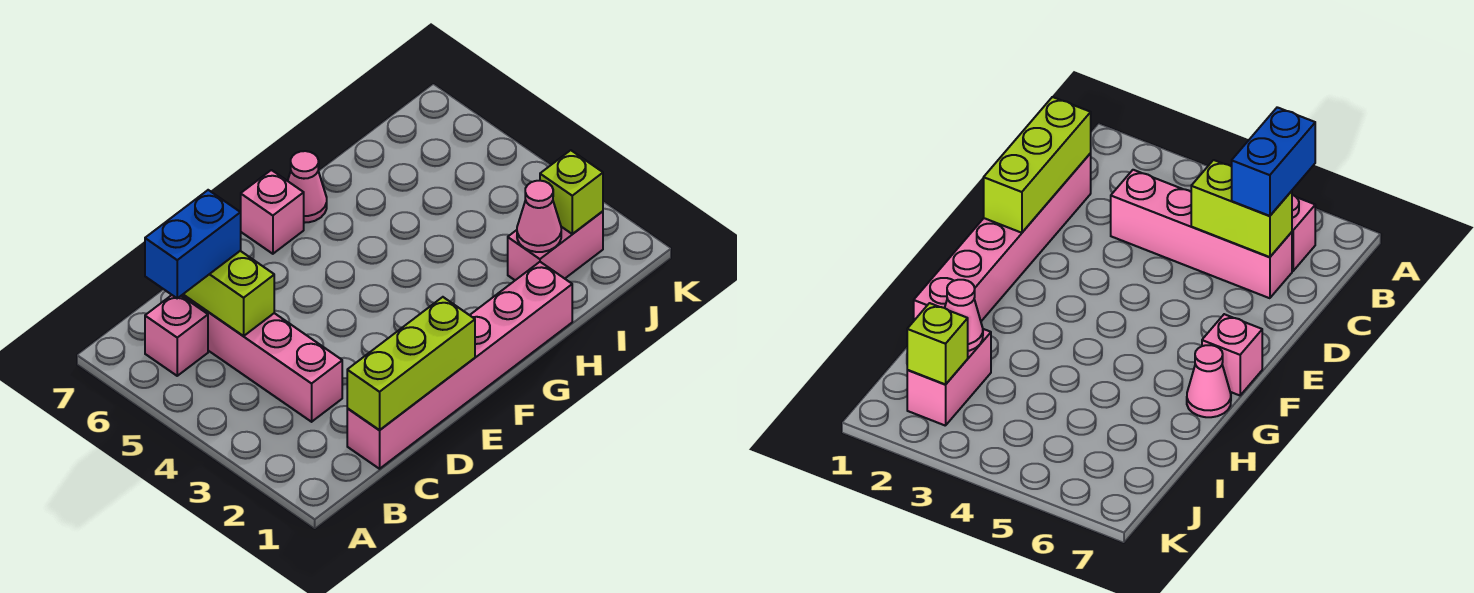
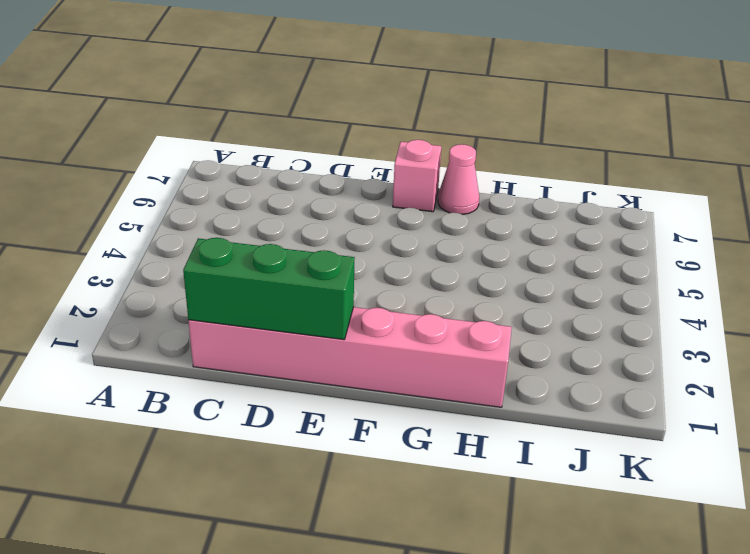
green 1x3 brick [183,238,355,340] -> lime 1x3 brick [347,297,475,430]
none -> pink 1x1 brick [145,295,208,376]
none -> pink 1x4 brick [181,295,342,422]

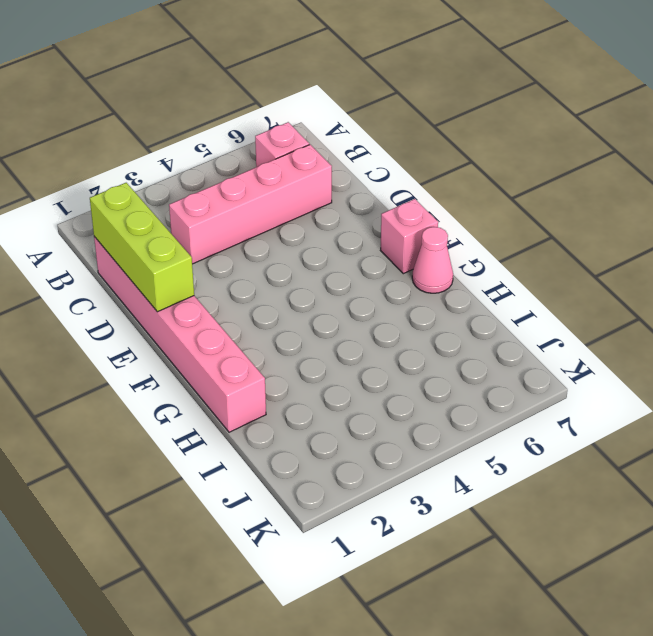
none -> pink 1x2 brick [508,211,603,280]
none -> lime 1x2 brick [183,251,274,336]

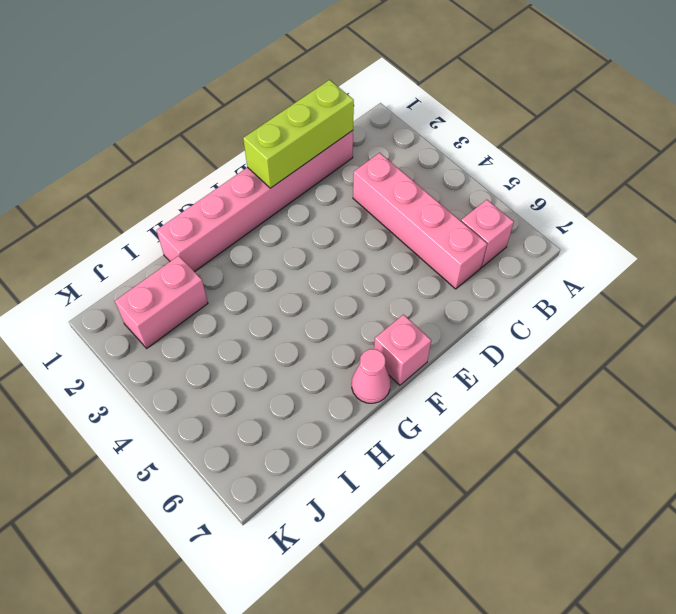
none -> lime 1x2 brick [183,251,274,336]
none -> pink 1x1 cone [517,181,561,252]

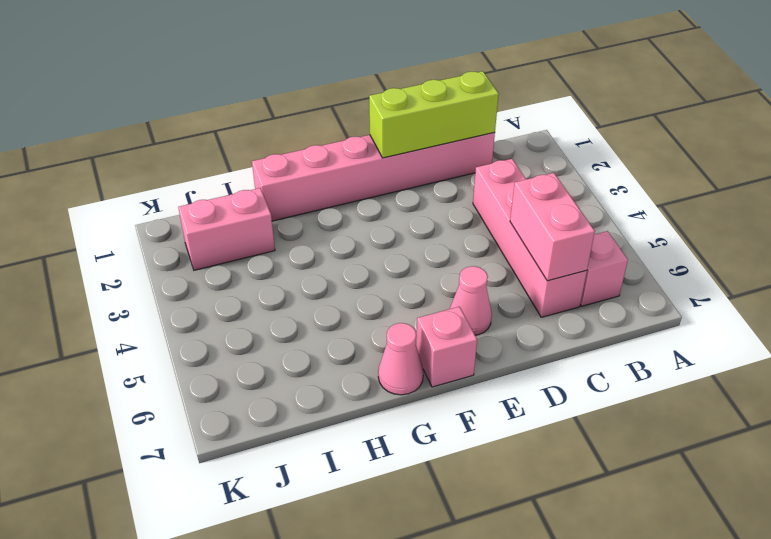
pink 1x2 brick [510,173,595,281] -> lime 1x2 brick [183,251,274,336]
pink 1x1 cone [450,266,492,335] -> pink 1x1 cone moved to [517,181,561,252]
none -> lime 1x1 brick [540,150,603,234]
none -> blue 1x2 brick [145,190,241,298]

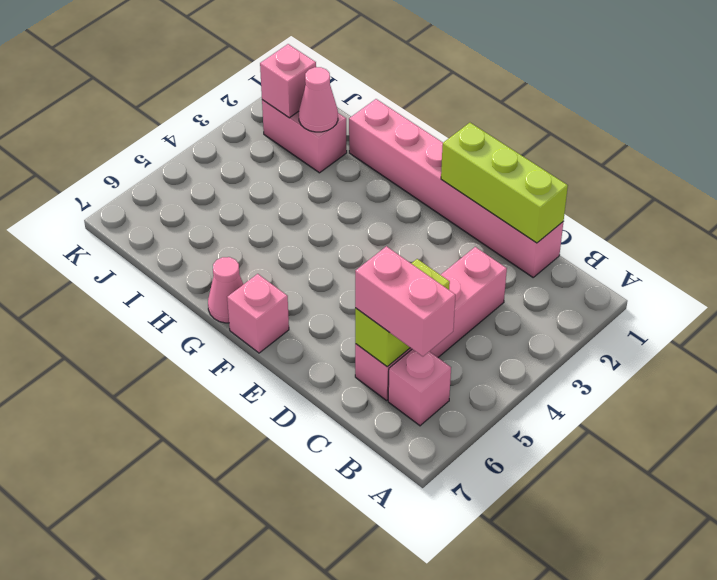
pink 1x2 brick [355,246,455,356] -> blue 1x2 brick [145,190,241,298]
pink 1x1 brick [260,44,316,118] -> lime 1x1 brick [540,150,603,234]

